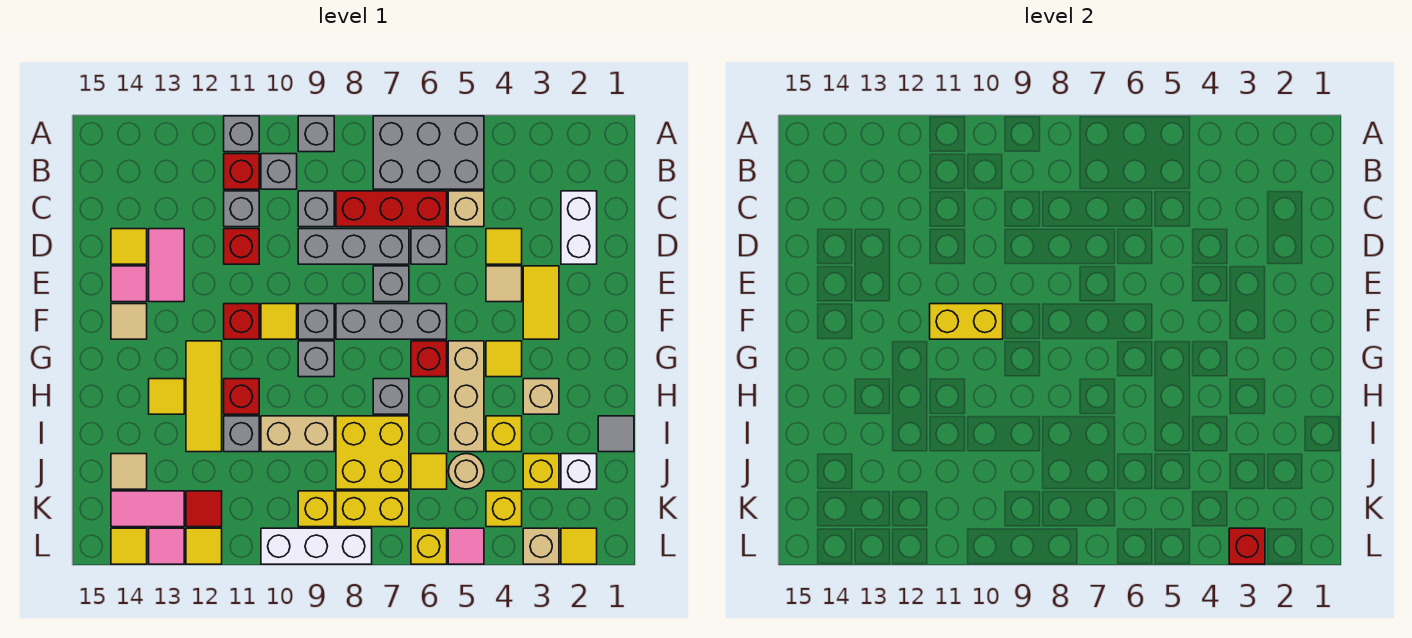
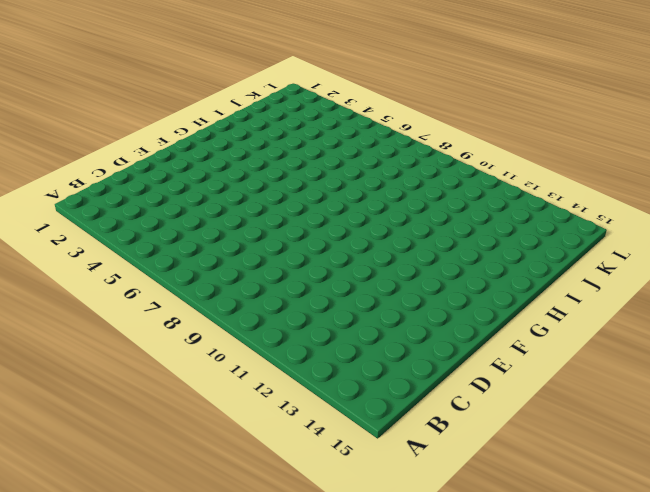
none -> grey 2x3 brick [373,116,484,189]
none -> grey 1x1 brick [298,116,334,152]
none -> grey 1x1 brick [224,116,259,152]
none -> grey 1x1 brick [261,154,297,189]

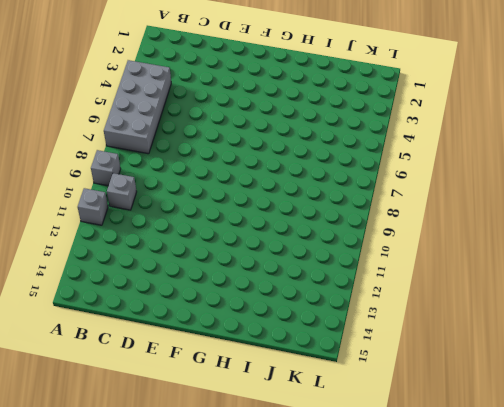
grey 2x4 brick [104,60,171,154] -> grey 2x3 brick [373,116,484,189]
none -> red 1x1 brick [224,154,259,189]
none -> white 1x2 brick [561,191,597,264]
none -> tan 1x1 brick [448,191,484,227]
none -> red 1x3 brick [336,191,447,227]

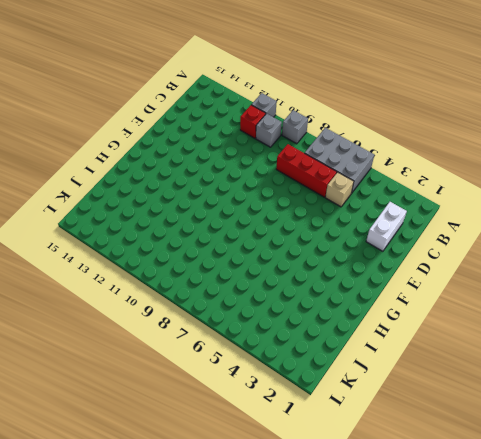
none -> grey 1x1 brick [298,191,334,227]
none -> grey 1x1 brick [224,191,259,227]
none -> yellow 1x1 tile [486,229,522,264]
none -> grey 1x1 brick [411,229,447,264]

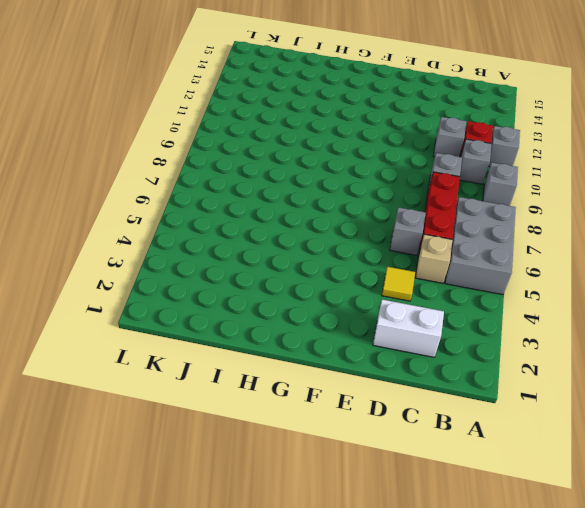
none -> grey 1x3 brick [298,229,409,264]
none -> red 1x1 brick [224,229,259,264]
none -> pink 1x2 tile [149,229,184,302]
none -> yellow 1x1 tile [111,229,147,264]

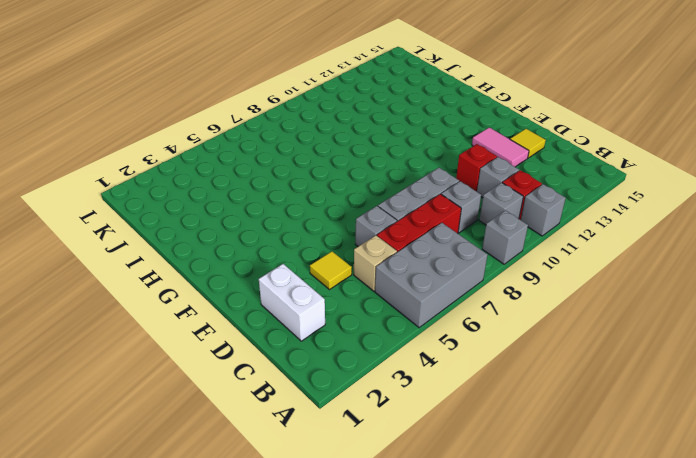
none -> yellow 1x2 tile [523,266,559,339]
none -> tan 1x1 tile [486,266,522,302]
none -> grey 1x1 brick [373,266,409,302]
none -> pink 1x1 tile [111,266,147,302]

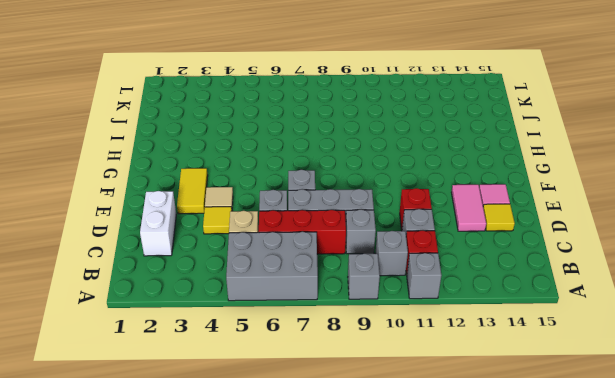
none -> grey 1x3 brick [336,304,447,339]
none -> grey 1x1 brick [298,304,334,339]
none -> yellow 1x1 tile [261,304,297,339]
none -> red 1x1 brick [224,304,259,339]

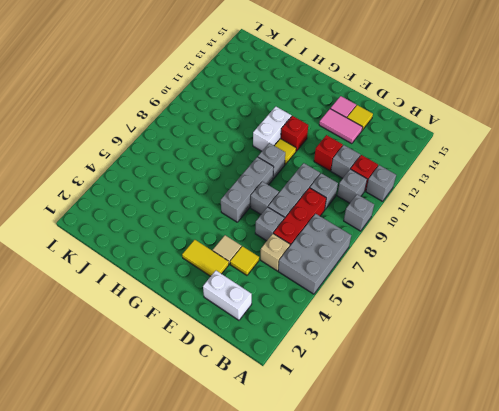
white 1x2 brick [253,107,291,151] -> none
none -> tan 1x1 tile [111,304,147,339]
none -> yellow 1x1 tile [486,341,522,377]
none -> tan 1x3 brick [448,341,484,452]
none -> red 1x1 brick [411,341,447,377]

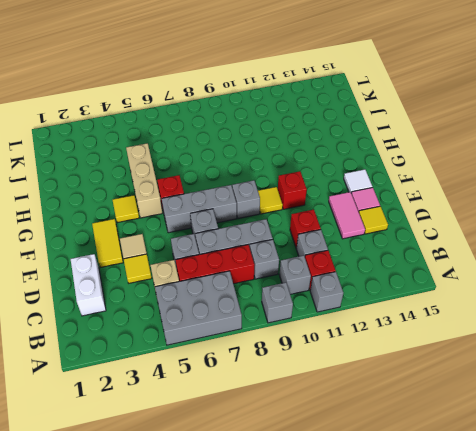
white 1x1 tile [344,169,372,193] -> tan 1x1 tile [111,304,147,339]
none -> grey 1x1 brick [298,341,334,377]
none -> yellow 1x3 tile [186,341,222,452]
none -> tan 1x1 brick [523,379,559,414]
none -> grey 1x1 brick [373,379,409,414]

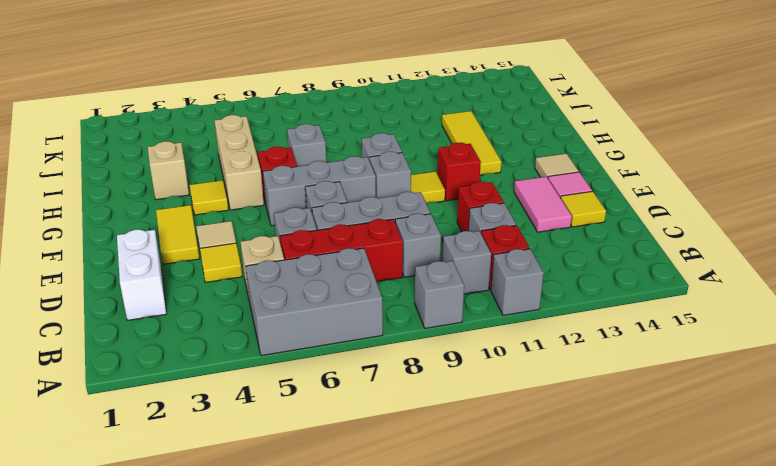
none -> red 1x1 brick [224,379,259,414]
none -> yellow 1x1 tile [149,379,184,414]
none -> grey 1x1 tile [598,416,634,452]
none -> yellow 1x1 brick [486,416,522,452]

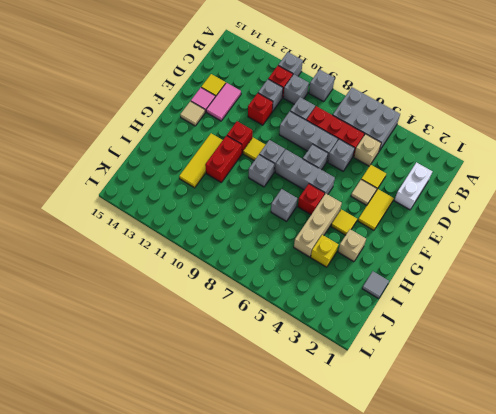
red 1x2 brick [205,136,242,182] -> red 1x1 brick [224,379,259,414]
none -> yellow 1x1 tile [149,379,184,414]
none -> yellow 2x2 brick [336,416,409,489]
none -> tan 1x2 brick [261,416,334,452]
none -> grey 1x1 brick [224,416,259,452]

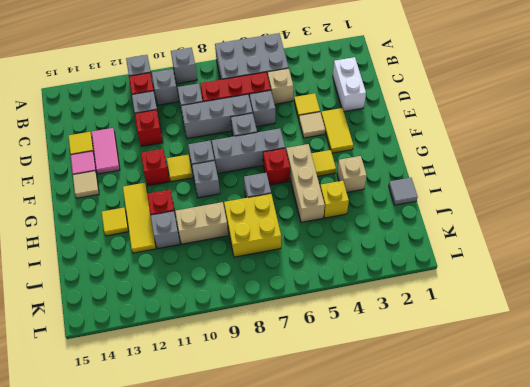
none -> white 1x1 brick [561,454,597,489]
none -> yellow 1x1 brick [523,454,559,489]
none -> tan 1x1 round brick [448,454,484,489]
none -> yellow 1x1 tile [411,454,447,489]

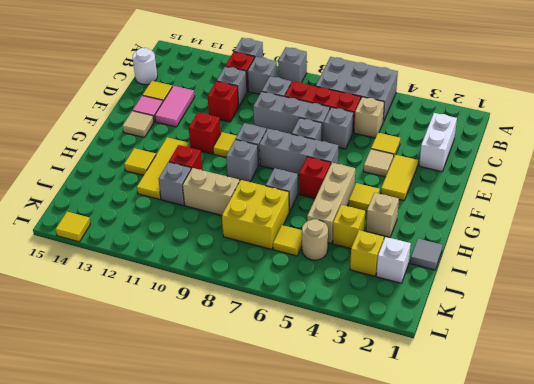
white 1x1 round brick [133,48,157,85] -> none
none -> tan 1x1 tile [111,454,147,489]
none -> yellow 1x1 brick [486,491,522,527]
none -> yellow 1x2 brick [336,491,409,527]
none -> yellow 1x1 brick [298,491,334,527]

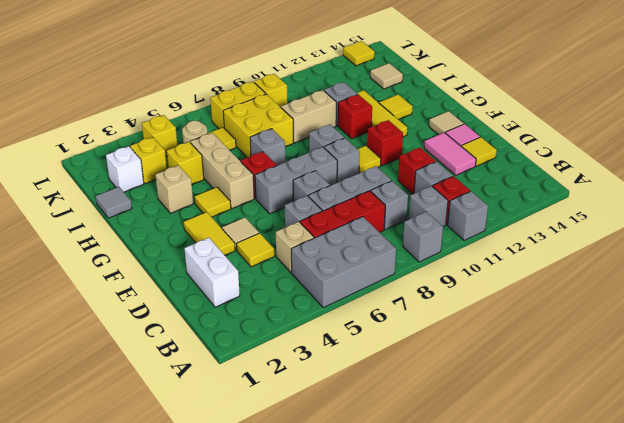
none -> red 1x1 tile [186,491,222,527]
none -> pink 1x2 tile [111,491,184,527]
none -> yellow 1x1 tile [561,528,597,564]
none -> tan 1x1 brick [523,528,559,564]

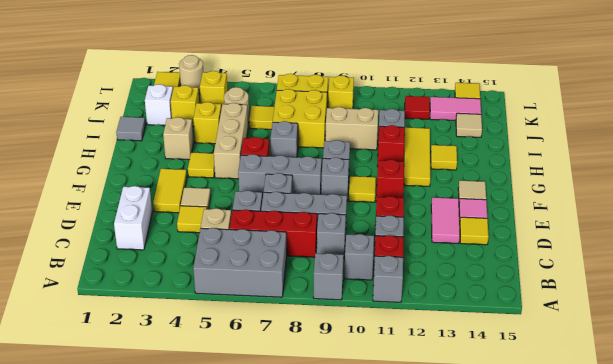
tan 1x1 round brick [179,55,203,93] -> tan 1x1 brick [523,528,559,564]
none -> pink 1x1 tile [448,528,484,564]
none -> yellow 1x1 brick [411,528,447,564]
none -> white 1x3 brick [261,528,372,564]
none -> yellow 1x1 tile [186,528,222,564]

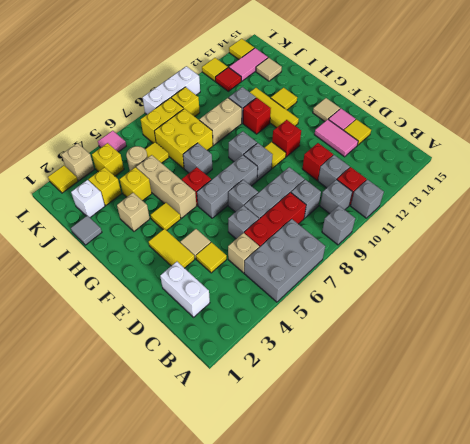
none -> yellow 1x1 brick [411,528,447,564]
none -> pink 1x1 tile [149,528,184,564]
none -> yellow 1x2 brick [930,304,1003,339]
none -> red 1x1 brick [1229,528,1265,564]

